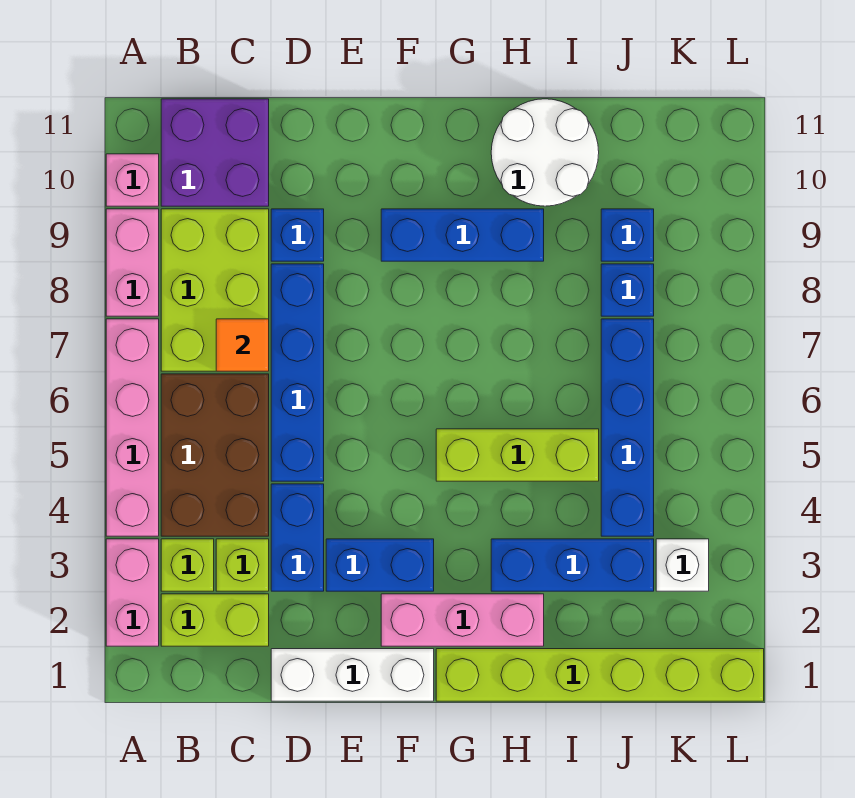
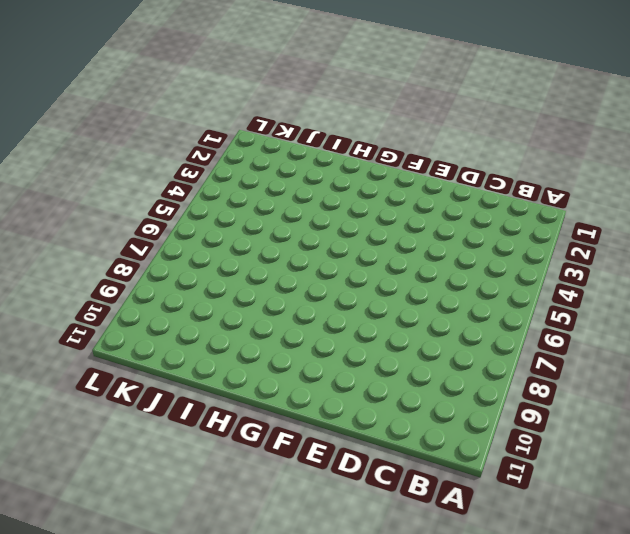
none -> pink 1x2 brick [106,539,159,646]
none -> pink 1x4 brick [106,319,159,536]
none -> pink 1x2 brick [106,209,159,316]

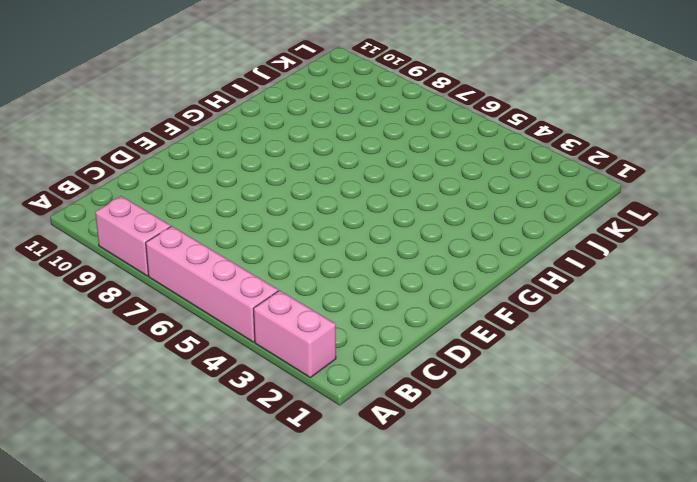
none -> pink 1x1 brick [106,154,159,206]
none -> lime 1x2 brick [161,594,269,646]
none -> lime 1x1 brick [161,539,214,591]

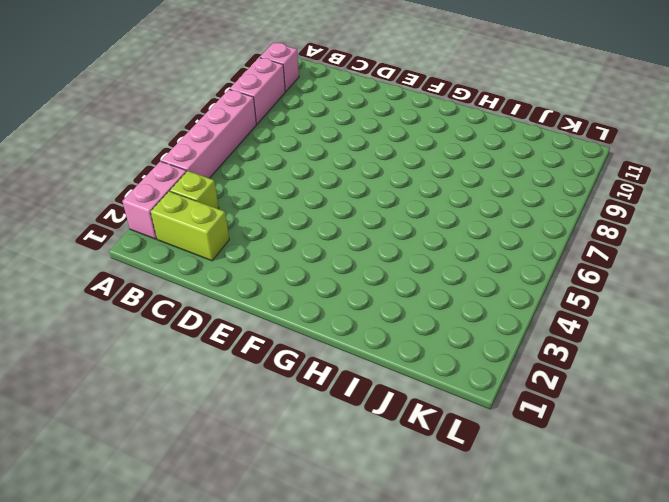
none -> brown 2x3 brick [161,374,269,536]
none -> lime 2x3 brick [161,209,269,371]
none -> purple 2x2 brick [161,99,269,206]

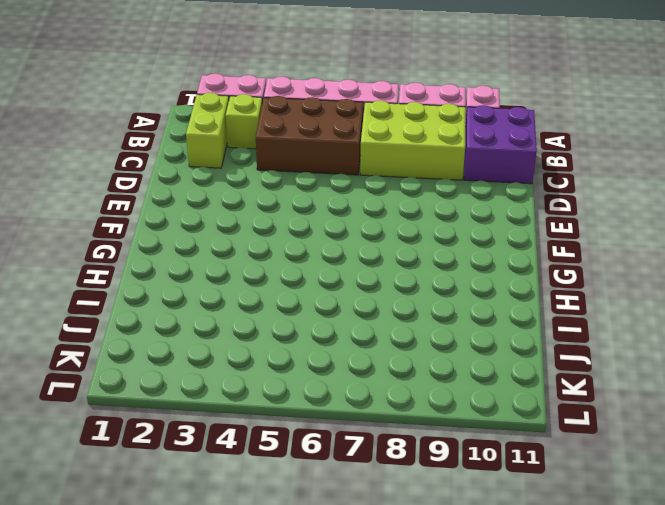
none -> lime 1x1 brick [216,539,269,591]
none -> white 1x3 brick [271,649,434,701]
none -> blue 1x2 brick [271,484,324,591]

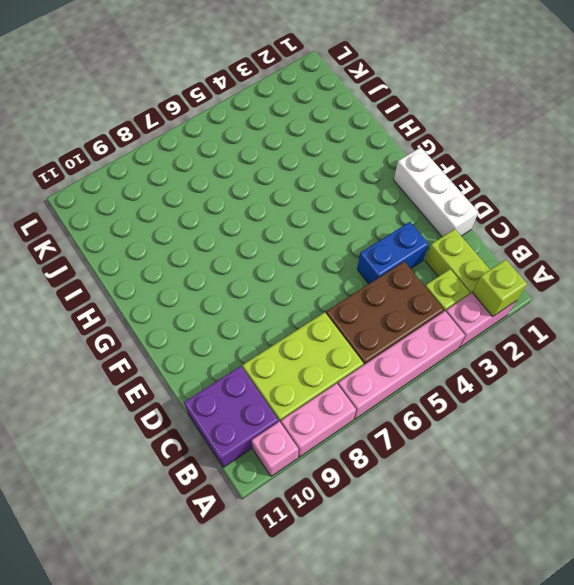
lime 1x1 brick [472,260,527,316] -> lime 1x1 brick moved to [216,539,269,591]
none -> blue 1x4 brick [271,264,324,481]
none -> blue 1x1 brick [271,209,324,261]
none -> blue 1x2 brick [326,539,434,591]

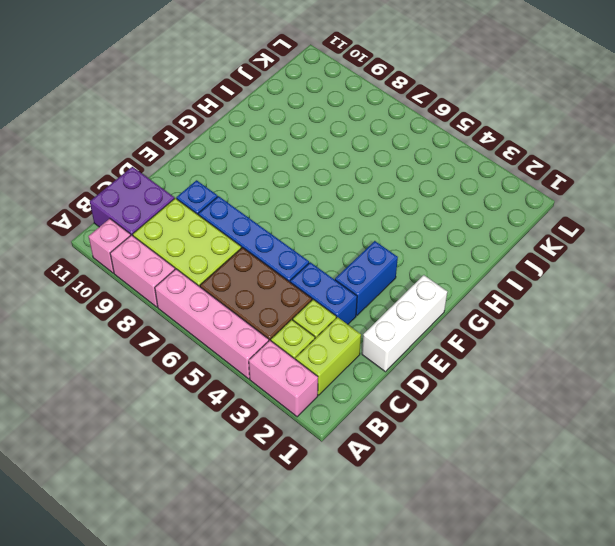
none -> pink 1x3 brick [381,594,544,646]
none -> blue 1x3 brick [381,209,544,261]
none -> lime 1x6 brick [436,649,764,701]

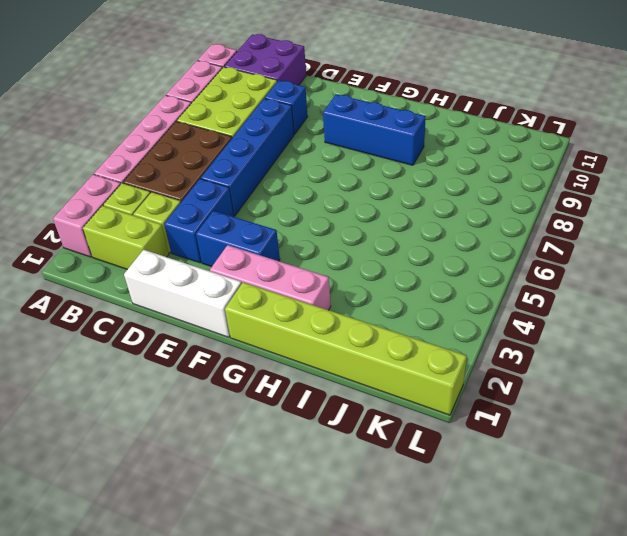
none -> lime 1x3 brick [436,429,599,481]
none -> blue 1x3 brick [491,539,654,591]
none -> white 2x2 round brick [491,99,599,206]

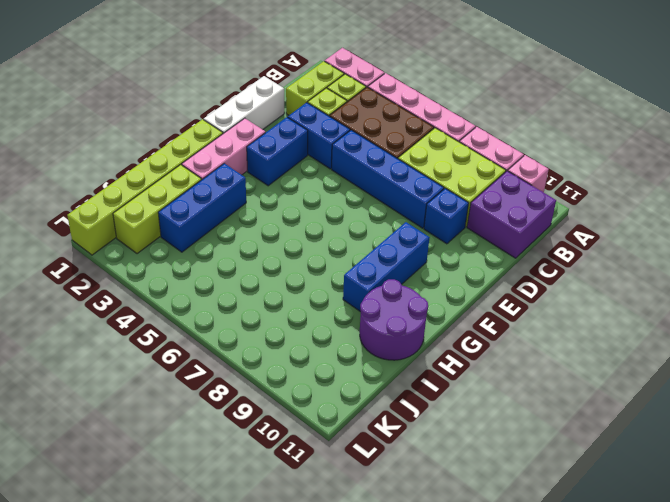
purple 2x2 round brick [360,279,428,360] -> white 2x2 round brick [491,99,599,206]
lime 1x3 brick [113,165,201,254] -> lime 1x3 brick moved to [436,429,599,481]
none -> blue 1x4 brick [601,319,654,536]
none -> blue 1x1 brick [601,264,654,316]
none -> blue 1x1 brick [601,209,654,261]

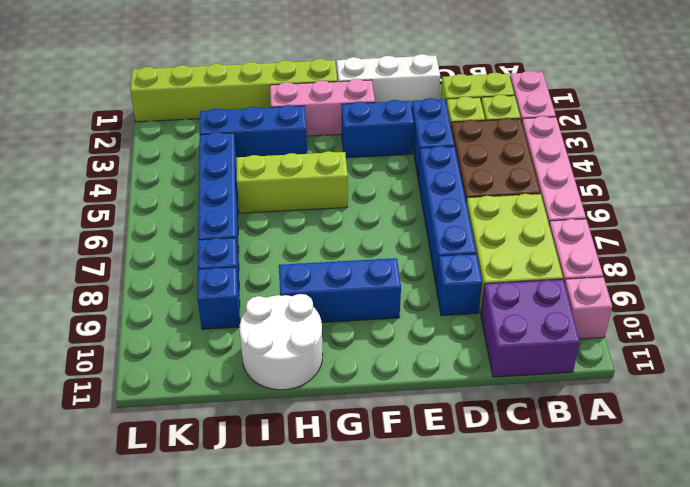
none -> white 1x1 brick [656,539,709,591]
none -> orange 1x1 tile [216,319,269,371]

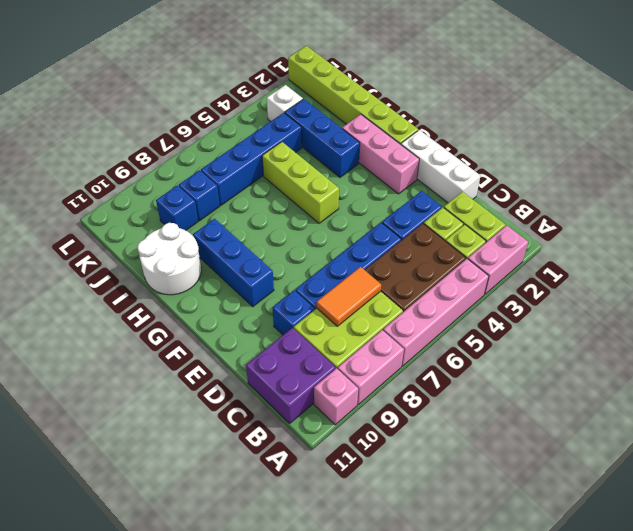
orange 1x2 tile [317,267,381,326] -> orange 1x1 tile [216,319,269,371]
none -> blue 1x2 brick [326,539,434,591]

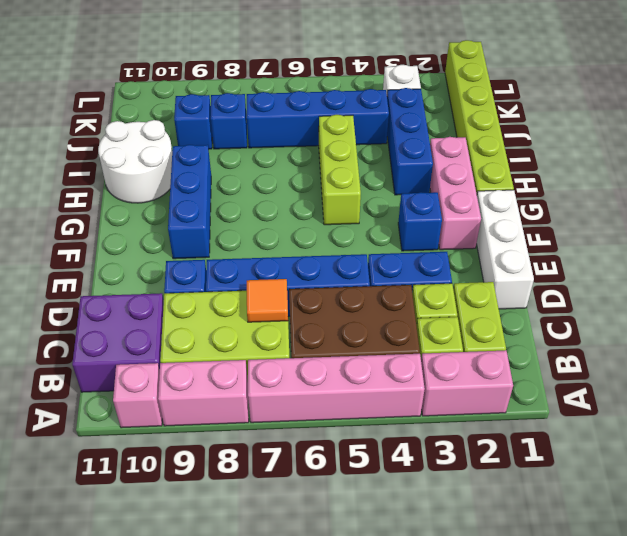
blue 1x1 brick [398,192,442,251] -> blue 1x2 brick [326,539,434,591]

